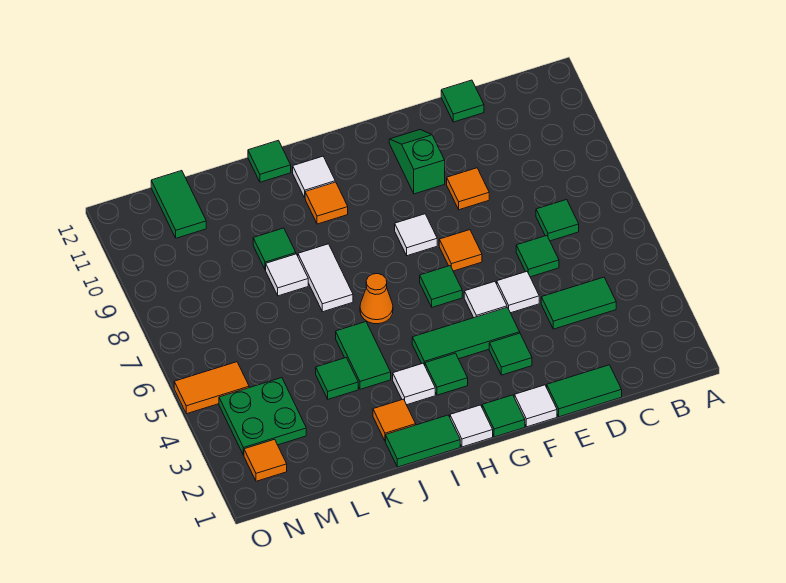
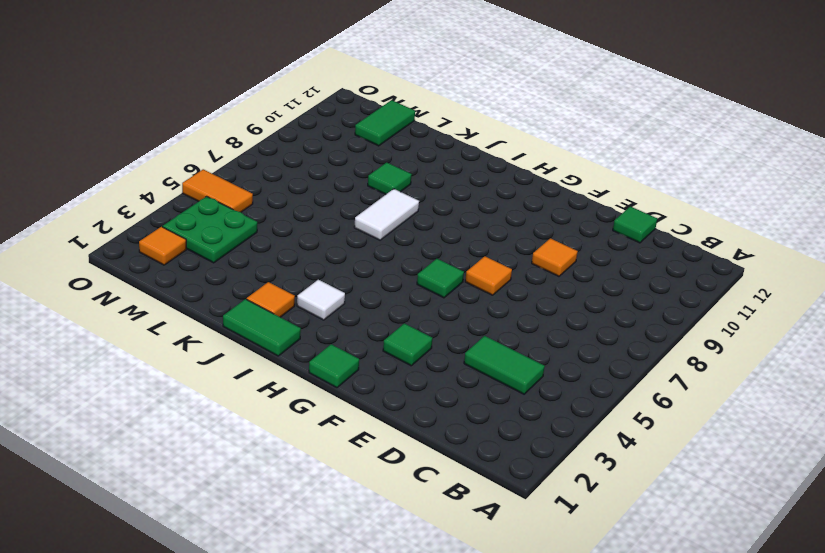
none -> green 1x1 tile [536,200,579,241]
none -> green 1x2 tile [547,365,622,417]
none -> green 1x1 tile [516,236,559,277]
none -> white 1x1 tile [497,272,539,313]

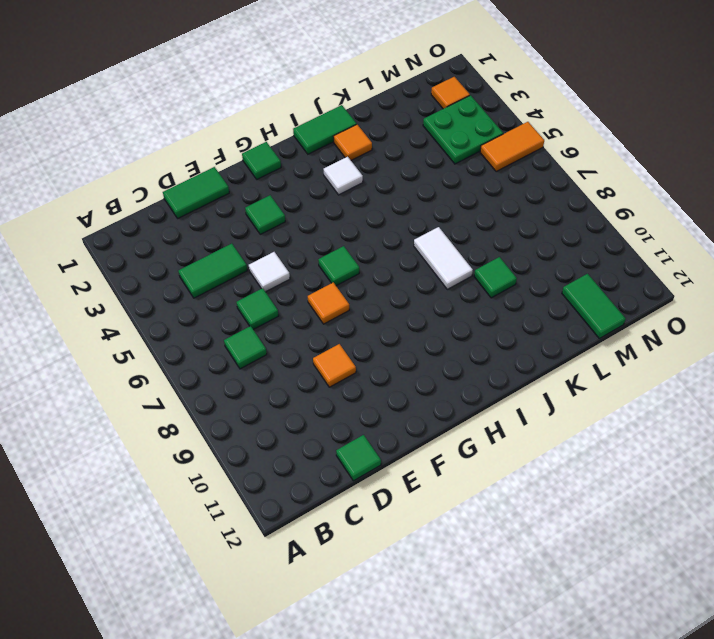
none -> white 1x1 tile [514,385,557,427]
none -> green 1x3 tile [412,307,520,365]
none -> white 1x1 tile [464,282,507,318]
none -> green 1x2 slope [389,130,445,194]

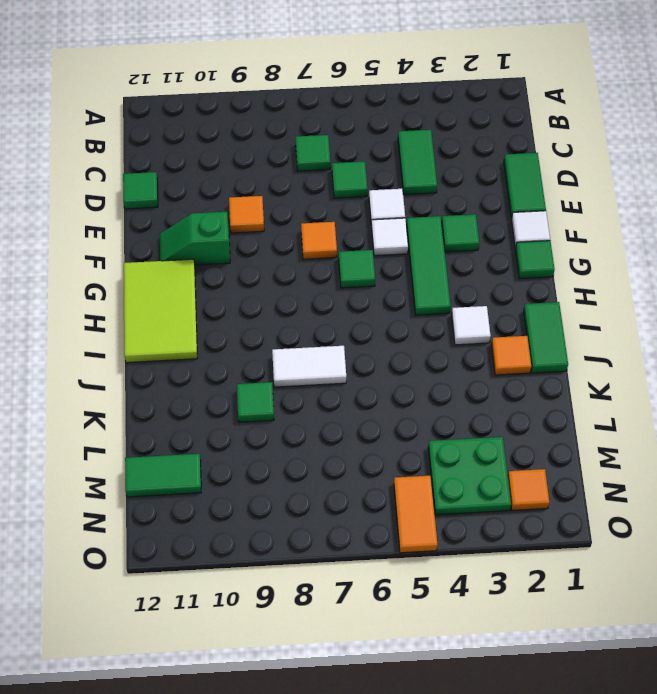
lime 2x3 tile [124,259,197,363] -> white 1x1 tile [293,156,335,198]
none -> white 1x1 tile [395,214,437,256]
none -> white 1x1 tile [450,405,493,447]
none -> green 1x1 tile [425,353,468,395]
none -> orange 1x1 cone [360,274,393,324]

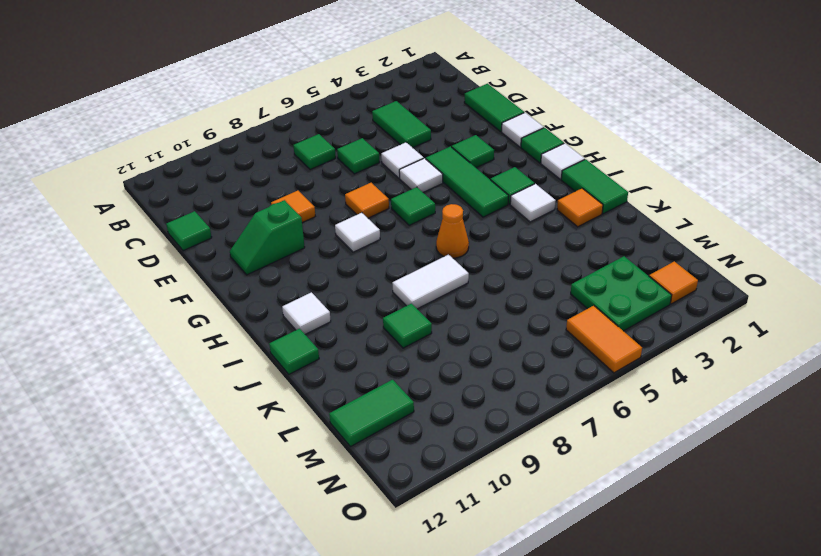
none -> orange 1x1 tile [305,182,348,224]
none -> green 1x2 tile [336,322,391,389]
none -> green 1x1 tile [316,358,358,399]
none -> white 1x1 tile [266,254,308,296]

